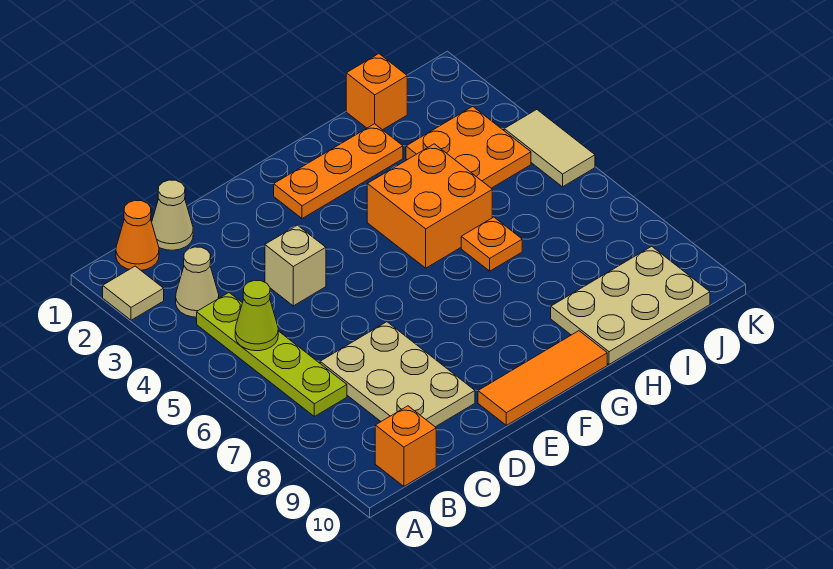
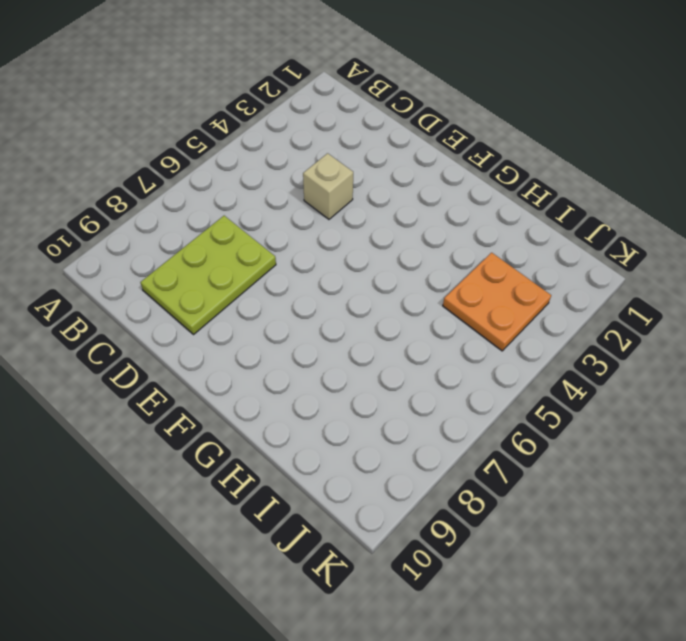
lime 2x3 plate [140,216,276,334] -> tan 2x3 plate [320,322,475,427]
none -> tan 1x1 tile [103,266,164,320]
none -> orange 1x1 cone [116,200,159,270]
none -> tan 1x1 cone [176,247,219,317]

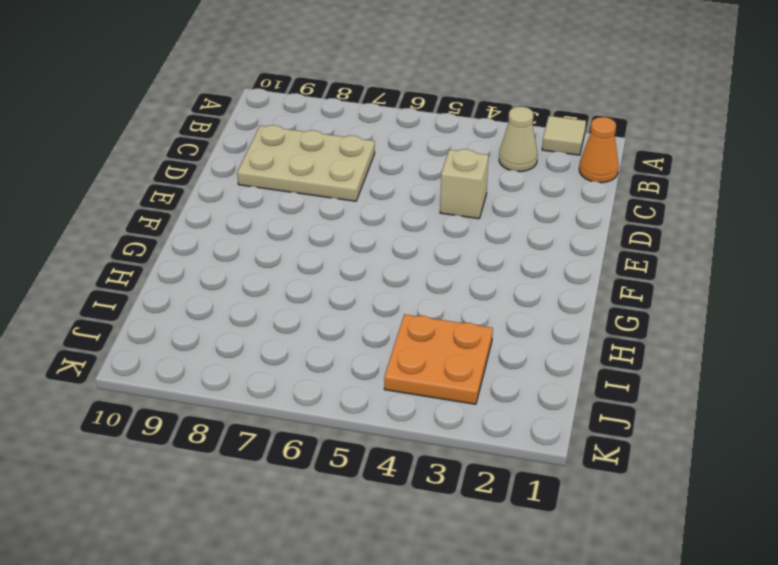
none -> lime 1x4 plate [197,293,347,416]
none -> orange 1x1 brick [375,406,436,486]
none -> tan 1x1 cone [152,180,193,250]

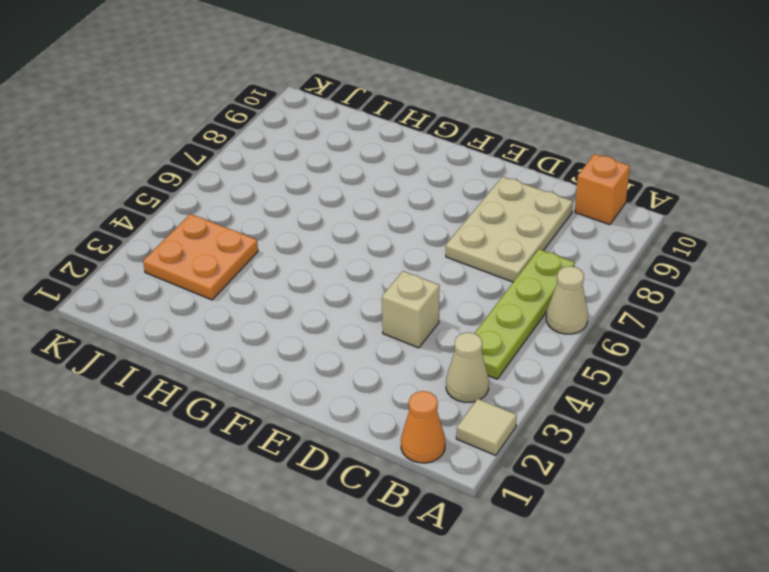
tan 1x1 cone [546,266,588,334] -> tan 1x1 cone moved to [152,180,193,250]
none -> orange 1x3 tile [478,331,607,425]
none -> orange 1x3 plate [274,124,403,219]
none -> orange 2x2 brick [367,144,492,268]

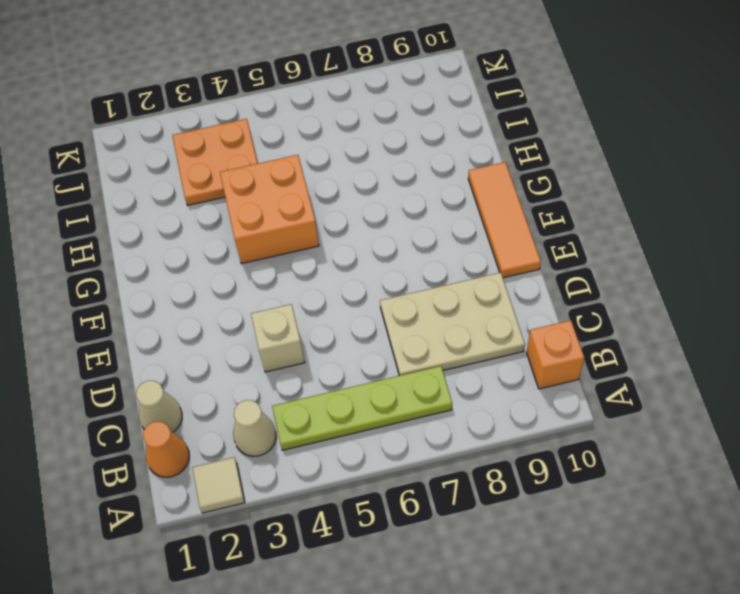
none -> orange 1x3 plate [274,124,403,219]
none -> orange 1x1 plate [461,217,522,271]
none -> tan 2x3 plate [551,246,710,364]

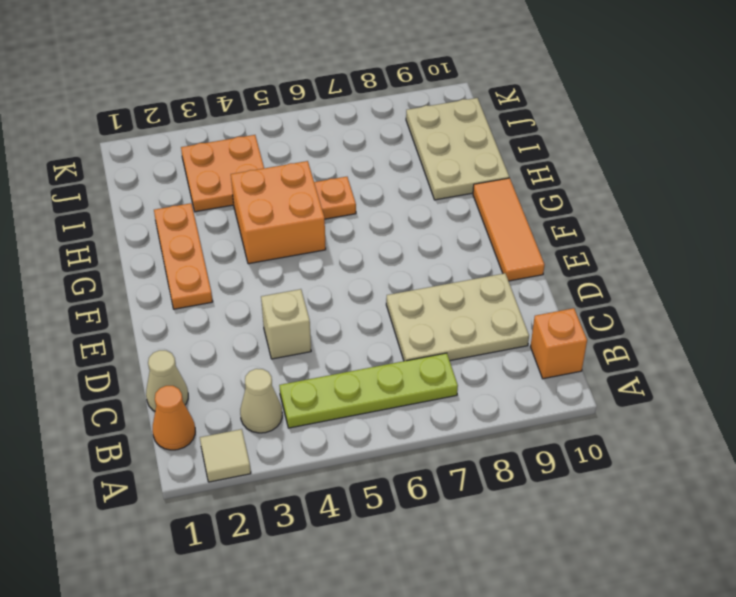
none -> orange 1x1 brick [346,54,407,130]
none -> tan 1x2 tile [504,110,595,187]
none -> lime 1x1 cone [235,280,278,351]

